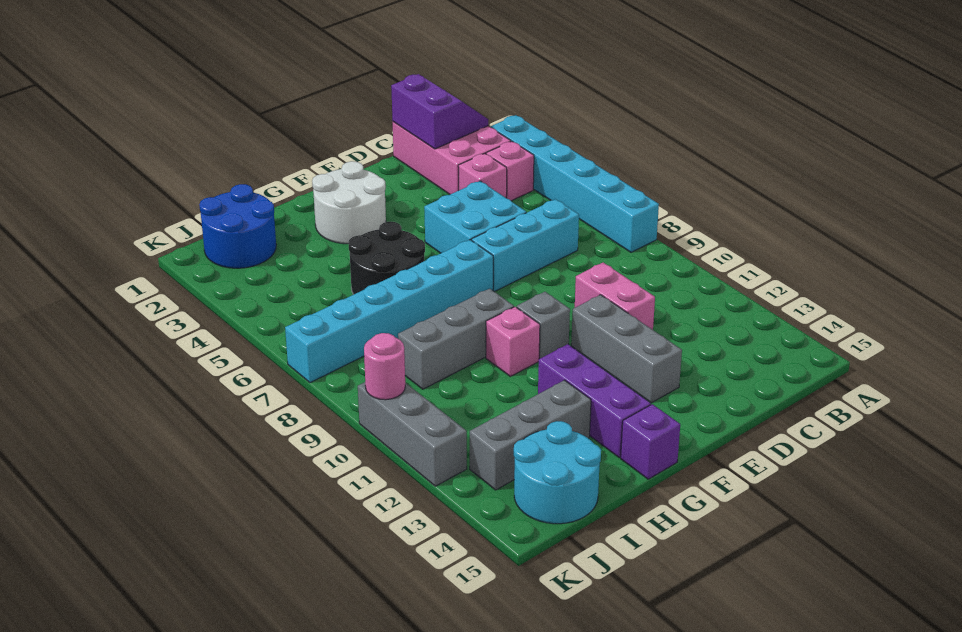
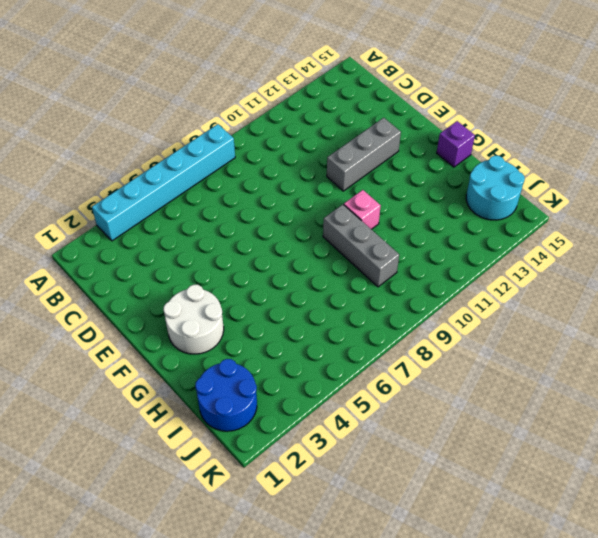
none -> pink 2x3 brick [393,122,511,194]
none -> pink 1x1 brick [486,141,534,201]
none -> pink 1x1 brick [458,153,507,198]

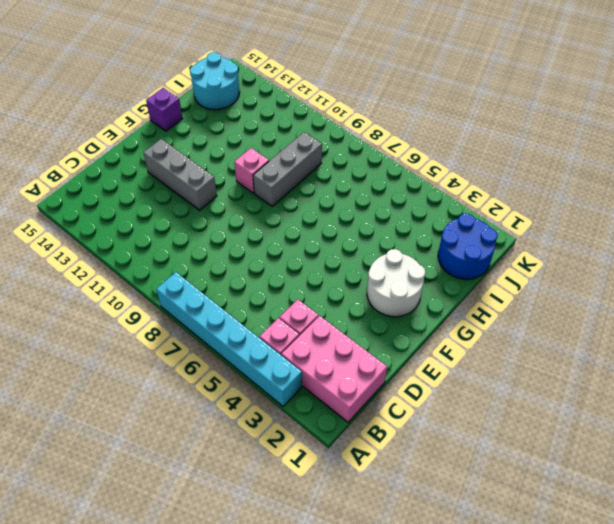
none -> cyan 1x3 brick [472,199,579,291]
none -> cyan 2x2 brick [424,181,526,253]
none -> pink 1x2 brick [575,263,655,330]

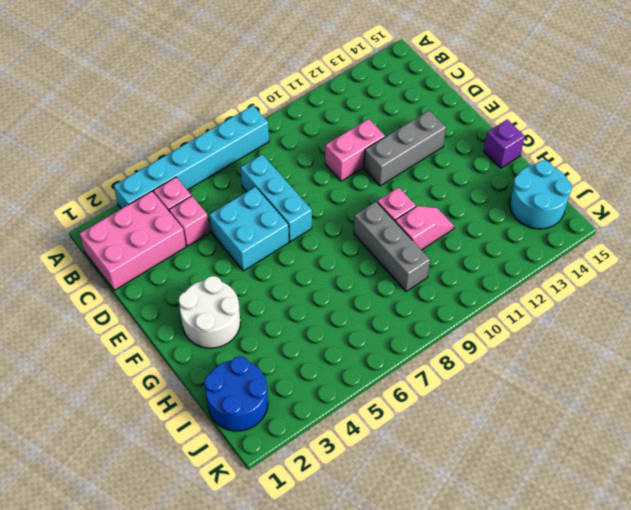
pink 1x2 slope [395,206,454,250] -> none
none -> cyan 1x6 brick [285,240,493,383]
none -> grey 1x1 brick [517,292,570,359]
none -> black 2x2 round brick [348,222,425,295]

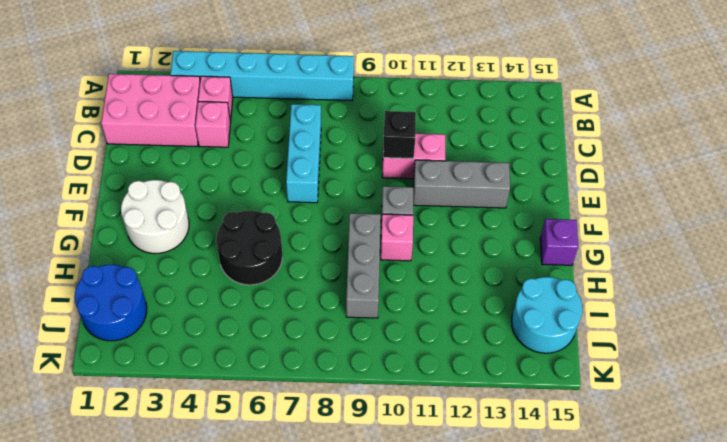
black 1x1 brick [383,111,416,159] -> none
none -> cyan 2x2 brick [424,181,526,253]
none -> cyan 1x6 brick [285,240,493,383]
none -> purple 1x3 brick [538,344,651,458]

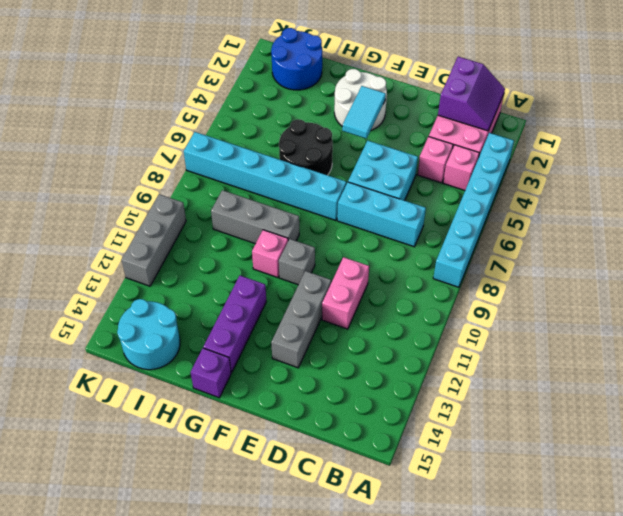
cyan 1x2 tile [342,86,386,139] -> none
none -> grey 1x3 brick [470,380,591,490]
none -> pink 1x1 round brick [364,333,405,400]

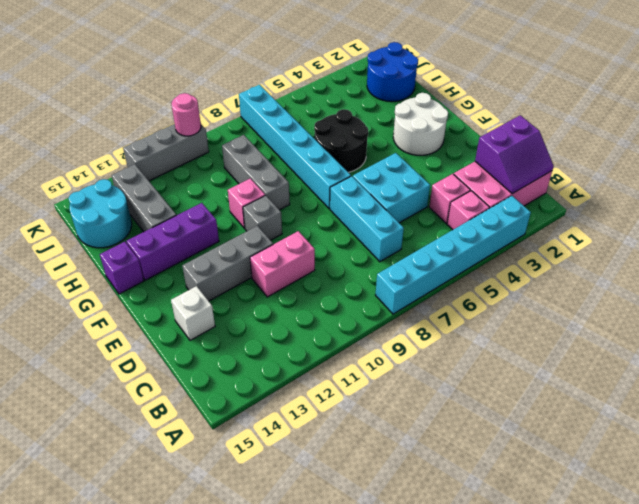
white 1x1 brick [171,286,215,340] -> none

